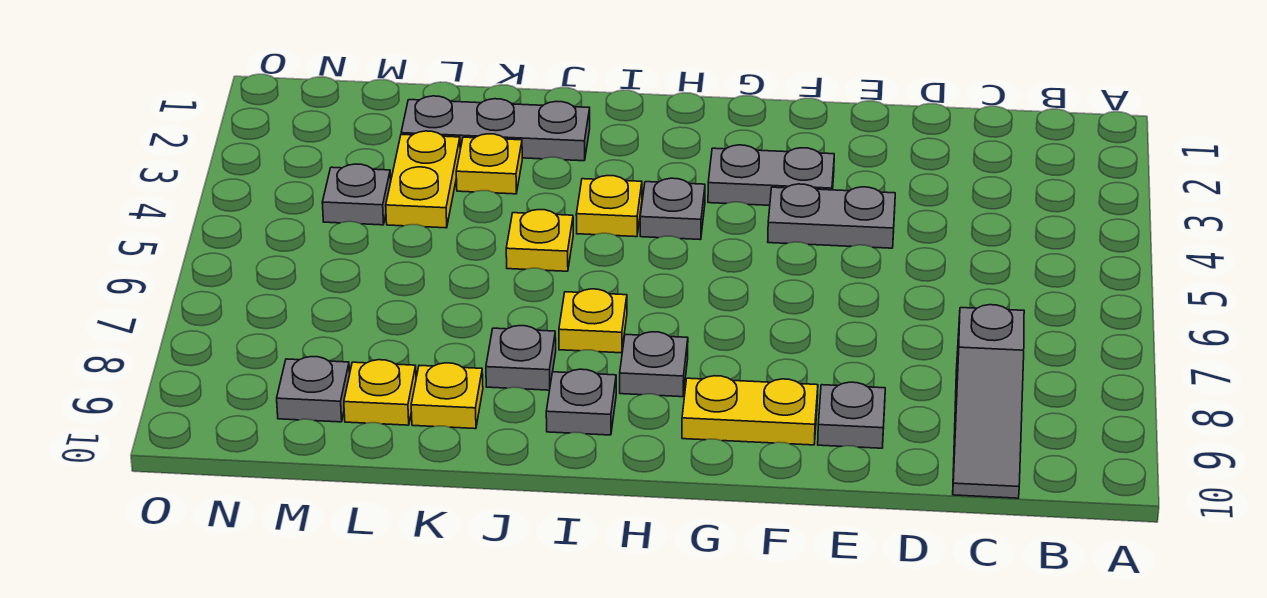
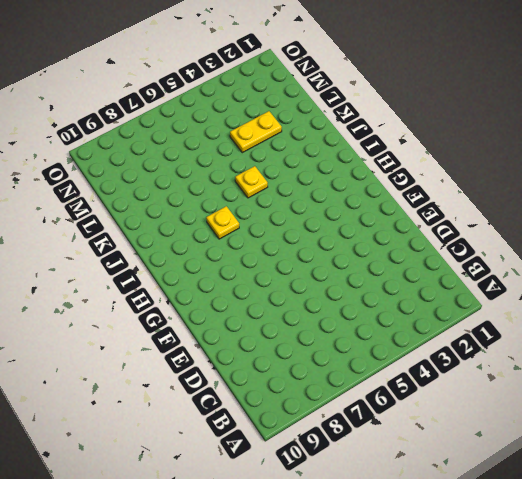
none -> grey 1x3 slope [953,305,1024,498]
none -> grey 1x2 plate [768,184,895,248]
none -> grey 1x1 plate [818,382,885,448]

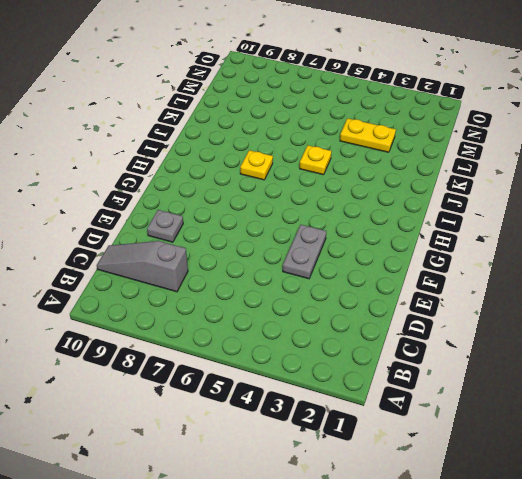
none -> grey 1x2 plate [708,145,834,205]
none -> yellow 1x2 plate [682,376,818,445]
none -> grey 1x1 plate [640,178,705,240]

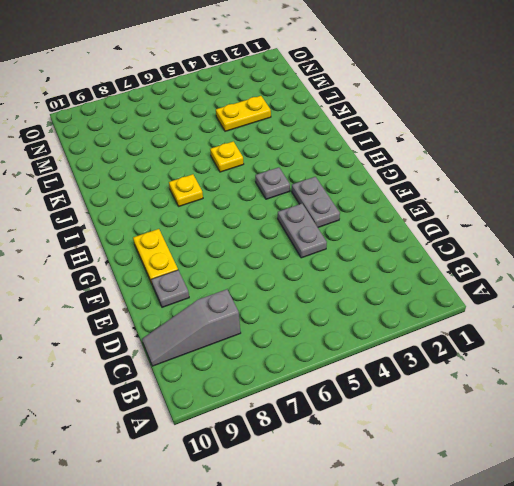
none -> grey 1x1 plate [620,332,688,397]
none -> yellow 1x1 plate [576,176,642,237]
none -> grey 1x1 plate [546,369,616,435]

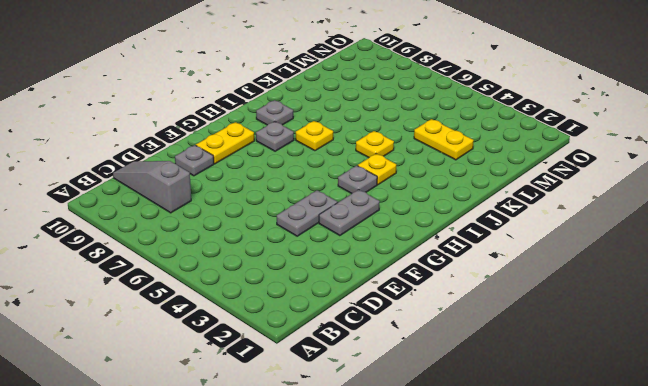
none -> grey 1x3 plate [401,96,590,161]
none -> grey 1x1 plate [486,326,556,390]
none -> yellow 1x1 plate [456,134,522,194]

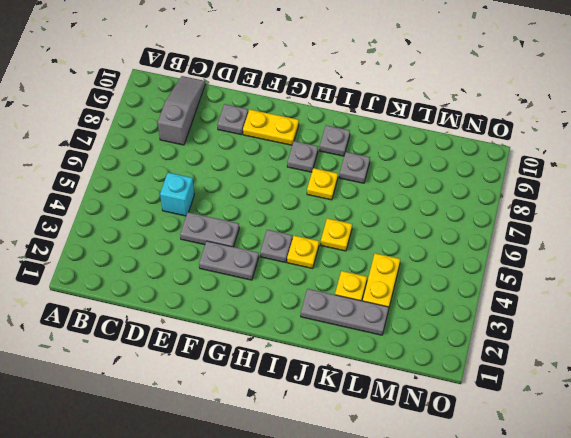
cyan 1x1 brick [160,173,194,216] -> none
none -> yellow 1x1 plate [411,363,483,429]
none -> yellow 1x1 plate [344,360,416,425]
none -> grey 1x1 plate [322,164,391,225]

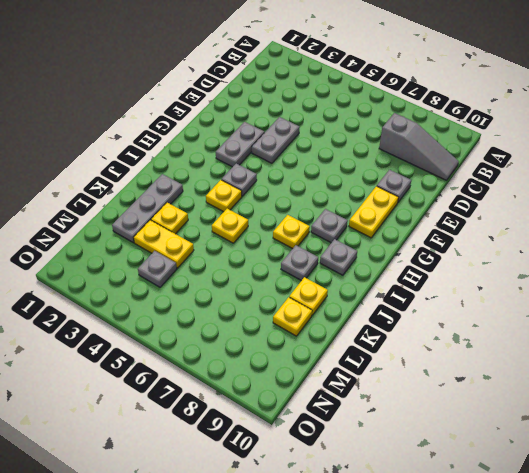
none -> grey 1x1 plate [277,357,350,422]

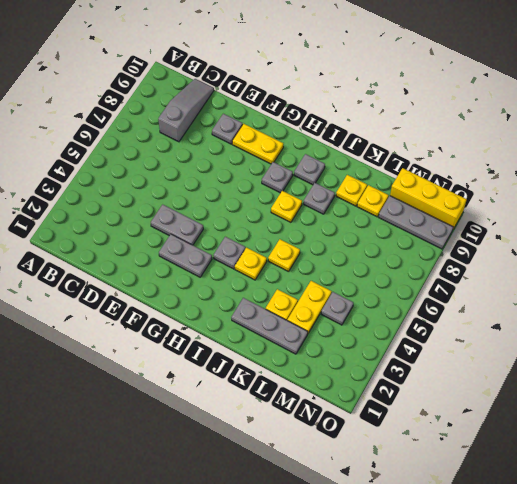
grey 1x3 plate [379,196,453,249] -> grey 1x1 plate [277,357,350,422]
yellow 1x3 brick [390,168,467,229] -> none

